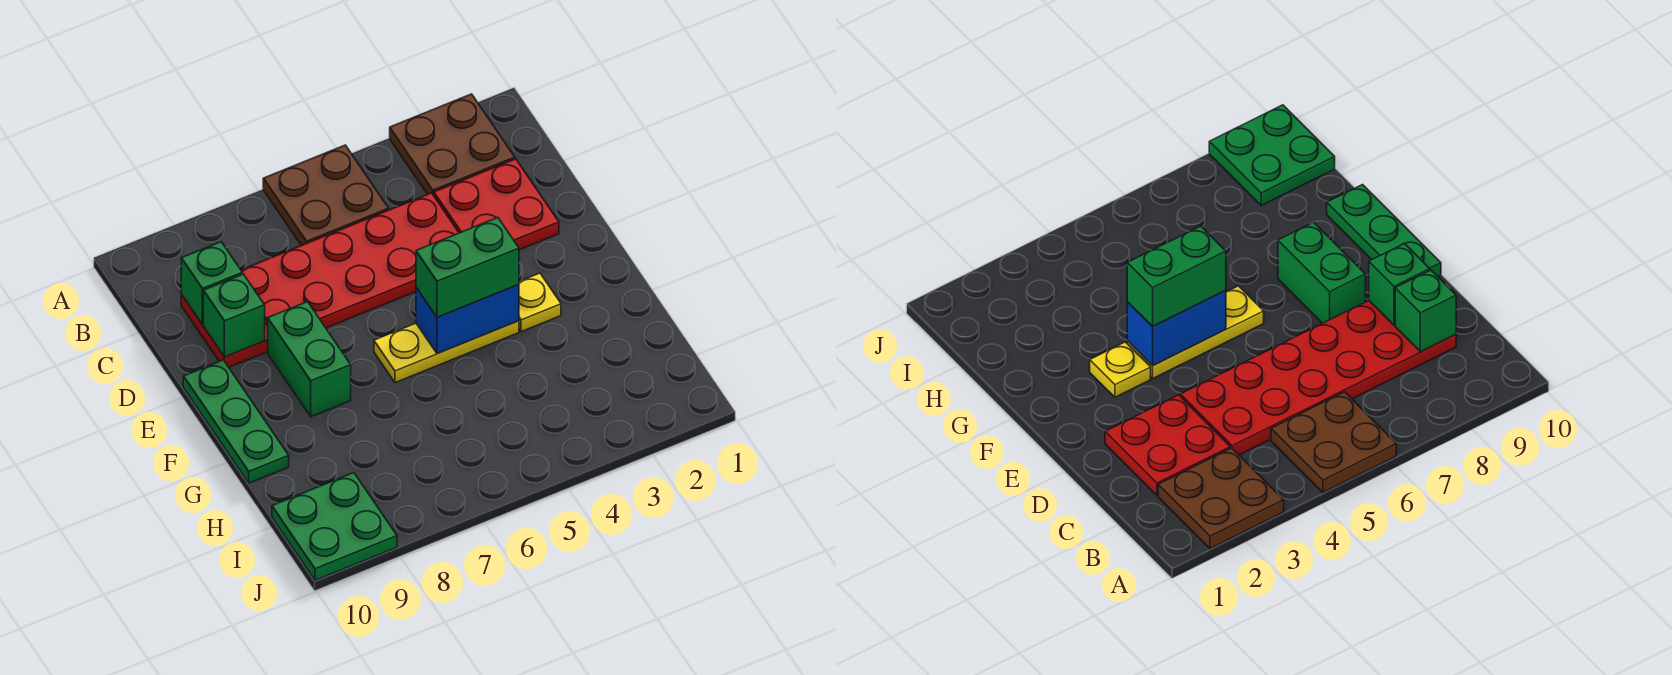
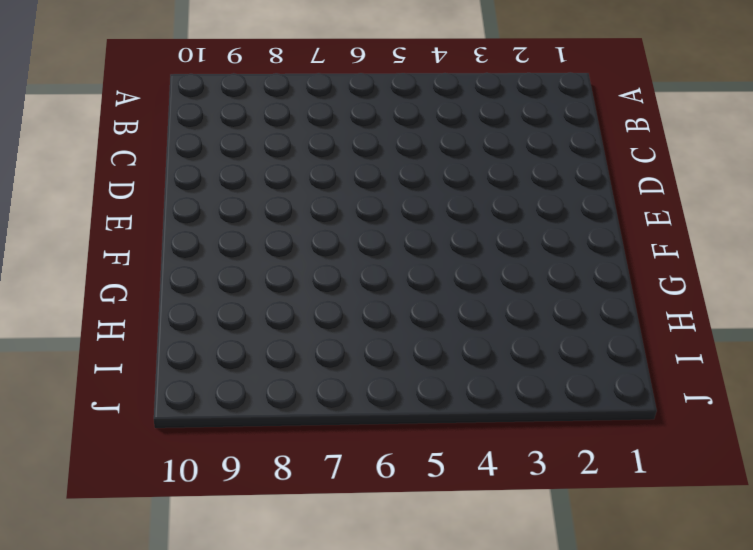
none -> brown 2x2 plate [390,94,515,195]
none -> brown 2x2 plate [263,145,389,245]
none -> red 2x2 plate [434,159,559,250]

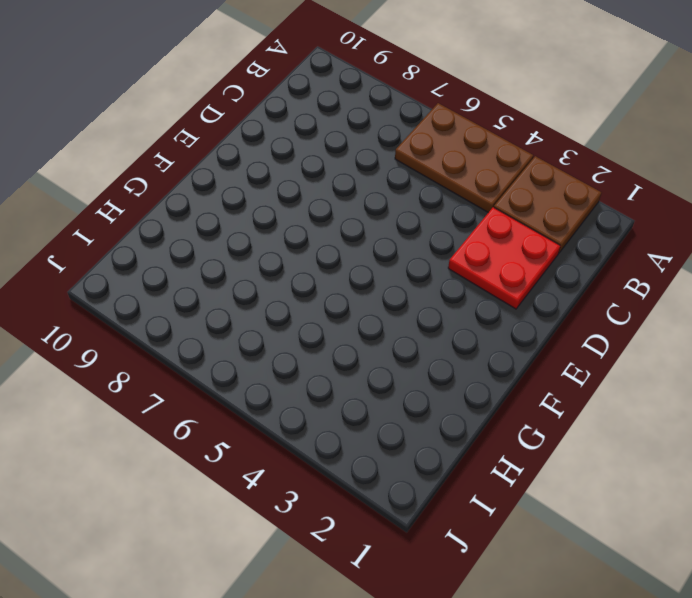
brown 2x3 plate [395,103,533,213] -> brown 2x2 plate [263,145,389,245]
none -> red 2x6 plate [181,193,459,367]
none -> green 1x2 brick [268,302,351,417]
none -> green 1x3 plate [183,360,289,483]

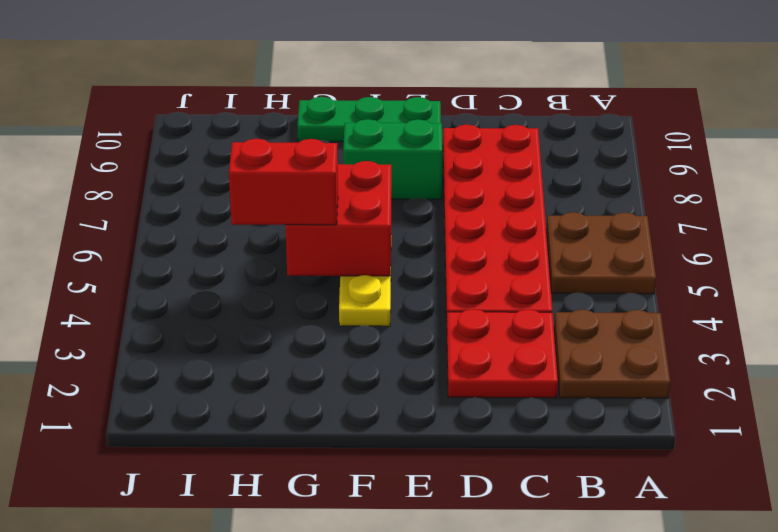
red 2x2 brick [285,161,391,276] -> blue 1x2 brick [416,285,519,354]
red 1x2 brick [229,139,338,225] -> none
none -> yellow 1x1 plate [519,273,561,332]
none -> green 2x2 plate [272,473,397,580]
none -> green 1x1 brick [181,242,242,324]

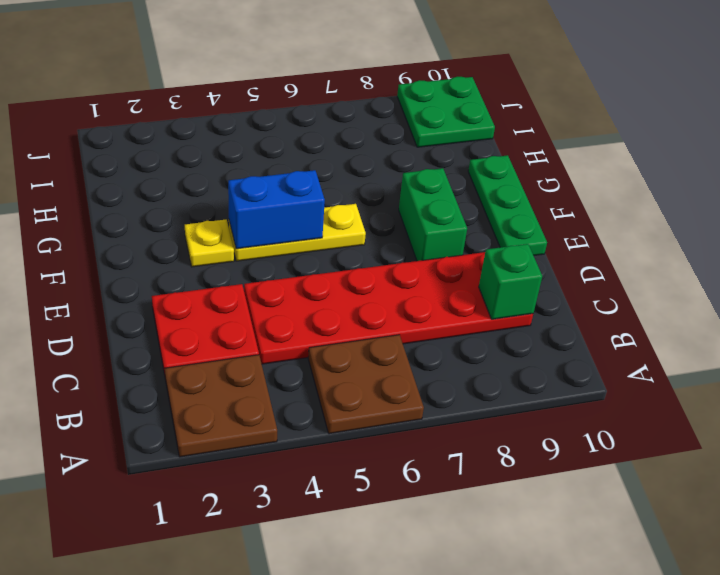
none -> green 1x1 brick [203,274,265,357]
none -> green 1x2 brick [416,218,519,317]

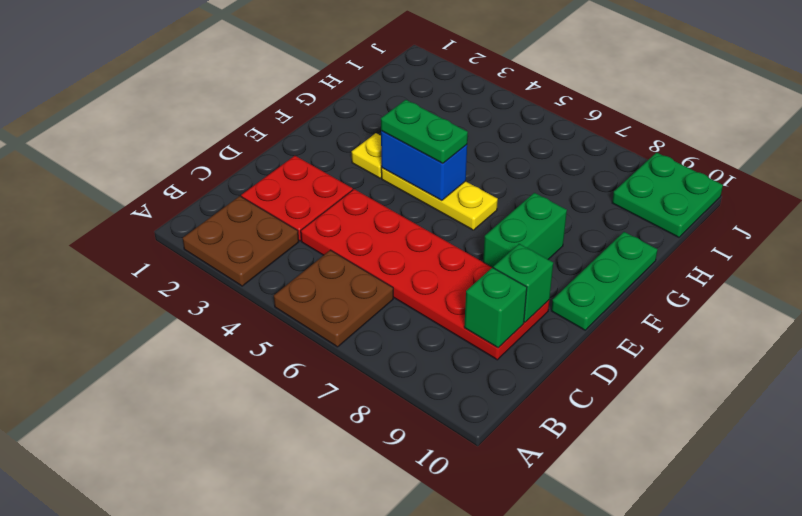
green 1x2 plate [381,100,468,164] -> green 1x2 brick [416,218,519,317]

